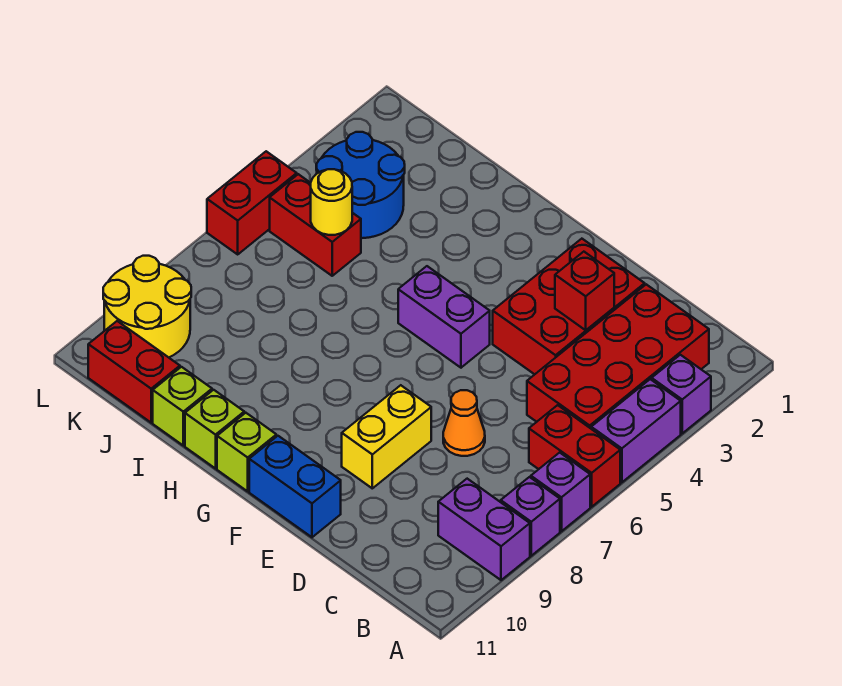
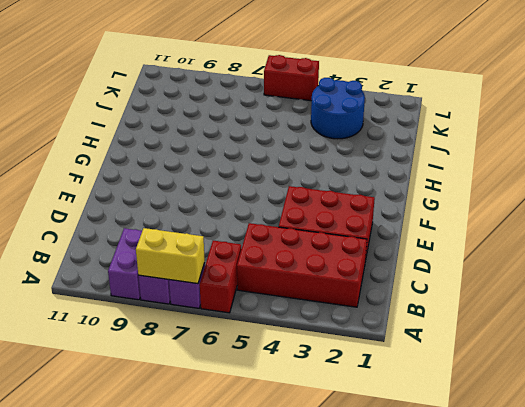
yellow 1x2 brick [136,228,205,284] -> yellow 1x2 brick moved to [342,385,431,488]
none -> purple 1x1 brick [652,355,711,433]
none -> purple 1x2 brick [591,379,681,482]
none -> orange 1x1 cone [443,390,485,456]

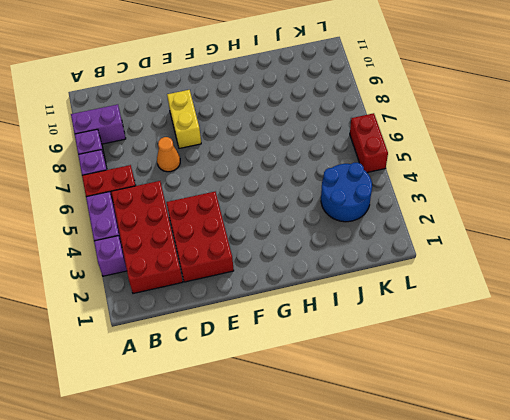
none -> blue 1x2 brick [249,436,341,537]
none -> purple 1x2 brick [398,266,490,368]
none -> lime 1x1 brick [217,413,276,491]

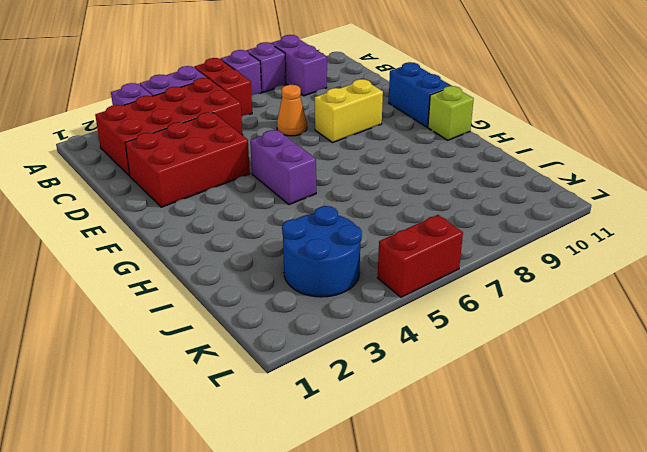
none -> lime 1x1 brick [185,390,244,469]
none -> lime 1x1 brick [153,367,212,445]
none -> red 1x2 brick [270,174,361,276]

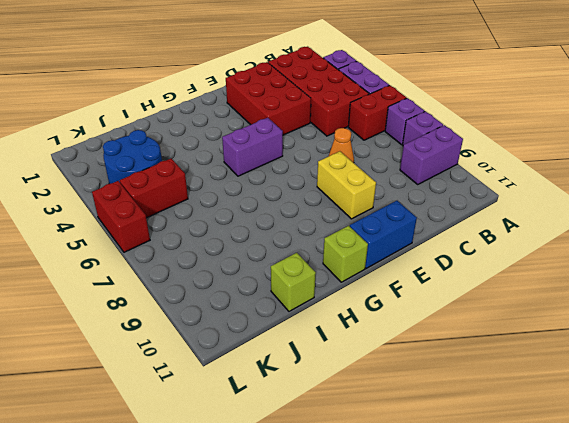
none -> lime 1x1 brick [185,390,244,469]
none -> red 1x2 brick [88,321,180,423]
none -> yellow 2x2 round brick [103,256,191,357]

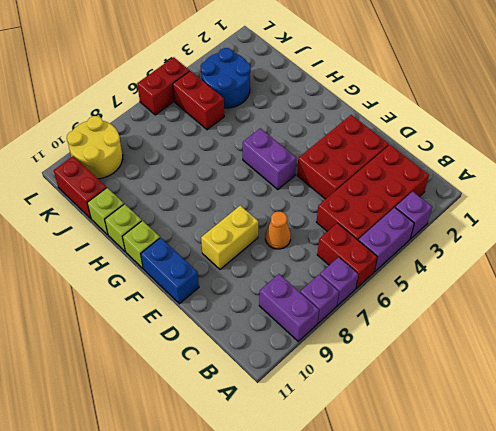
none -> red 1x1 brick [555,252,614,330]
none -> yellow 1x1 round brick [311,169,352,235]

